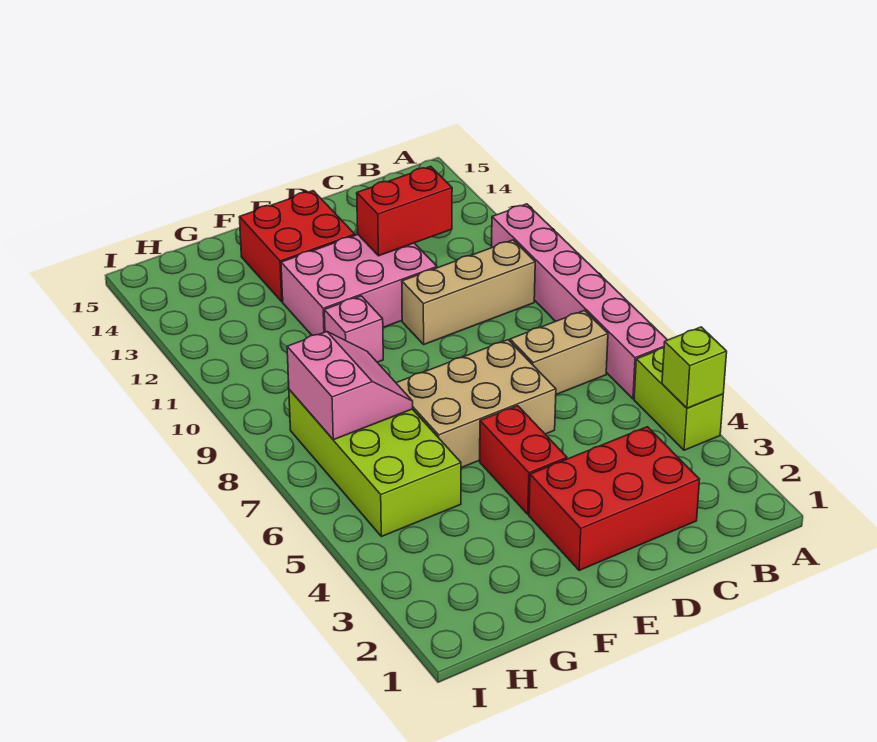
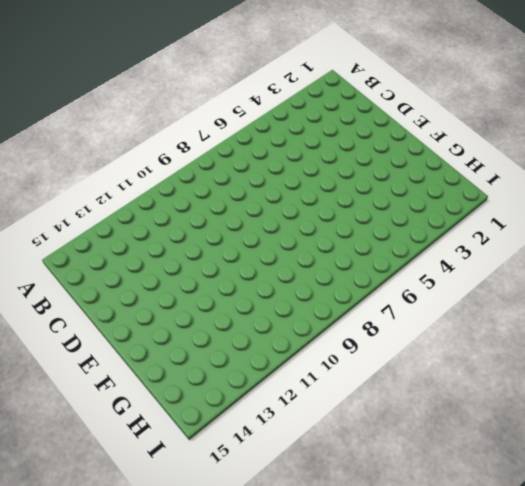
none -> lime 1x2 brick [634,348,723,450]
none -> pink 1x6 brick [492,204,667,399]
none -> tan 1x2 brick [510,311,608,395]

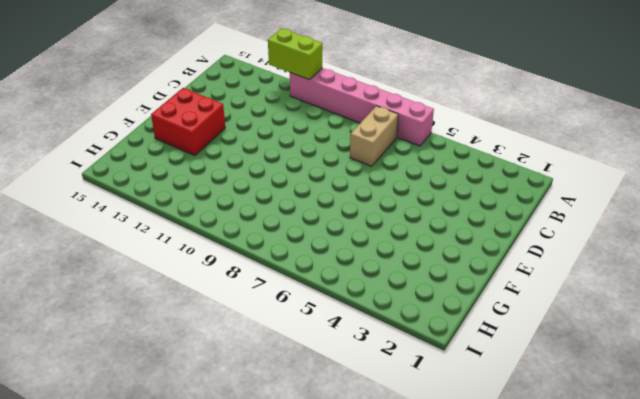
lime 1x2 brick [268,28,323,80] -> lime 1x2 brick moved to [634,348,723,450]
none -> tan 1x3 brick [402,240,535,344]
none -> red 2x3 brick [529,427,700,571]
none -> tan 2x3 brick [396,340,556,468]

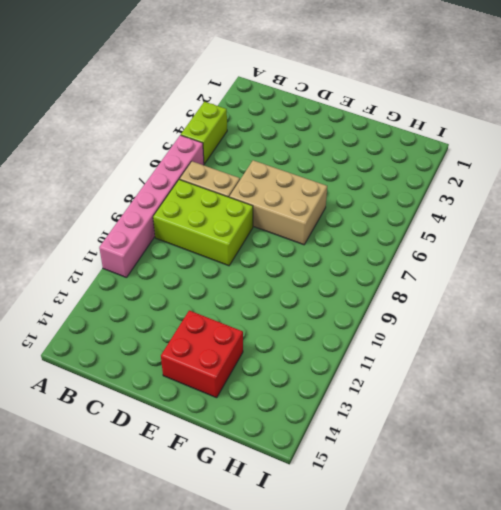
lime 2x3 brick [153,179,253,266] -> none
none -> tan 1x3 brick [402,240,535,344]
none -> red 2x3 brick [529,427,700,571]
none -> pink 2x3 brick [281,235,437,335]

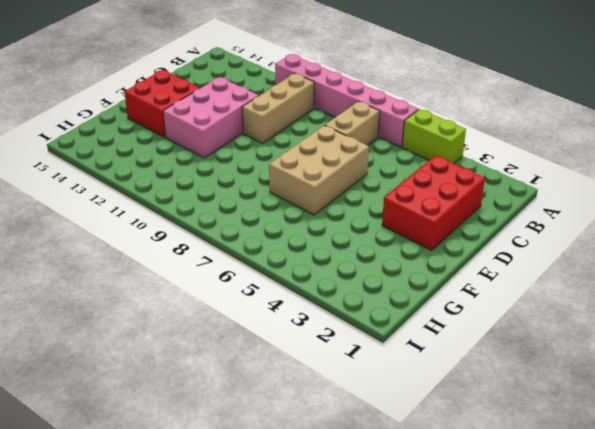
none -> red 1x2 brick [480,406,567,514]
none -> pink 1x1 brick [324,296,383,362]
none -> lime 2x4 brick [289,390,461,537]

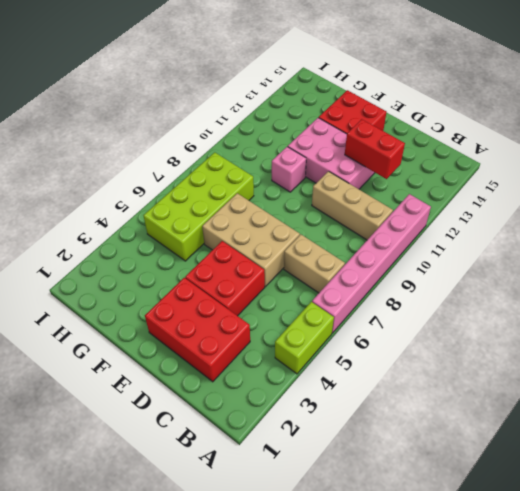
red 2x2 brick [185,241,265,316] -> red 1x2 brick [480,406,567,514]
none -> lime 1x1 brick [662,327,727,408]
none -> pink 2x2 slope [287,332,413,440]

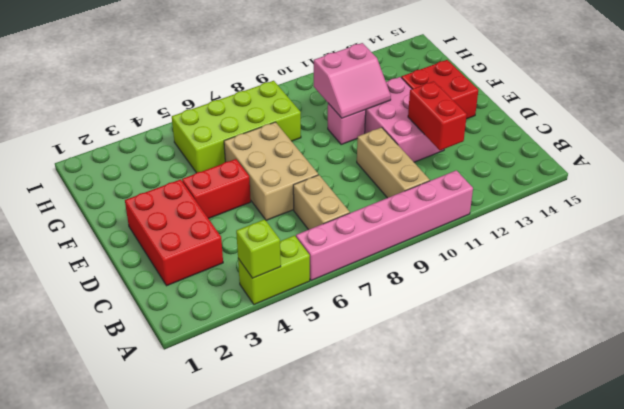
pink 2x2 slope [314,43,391,118] -> pink 2x2 slope moved to [287,332,413,440]

